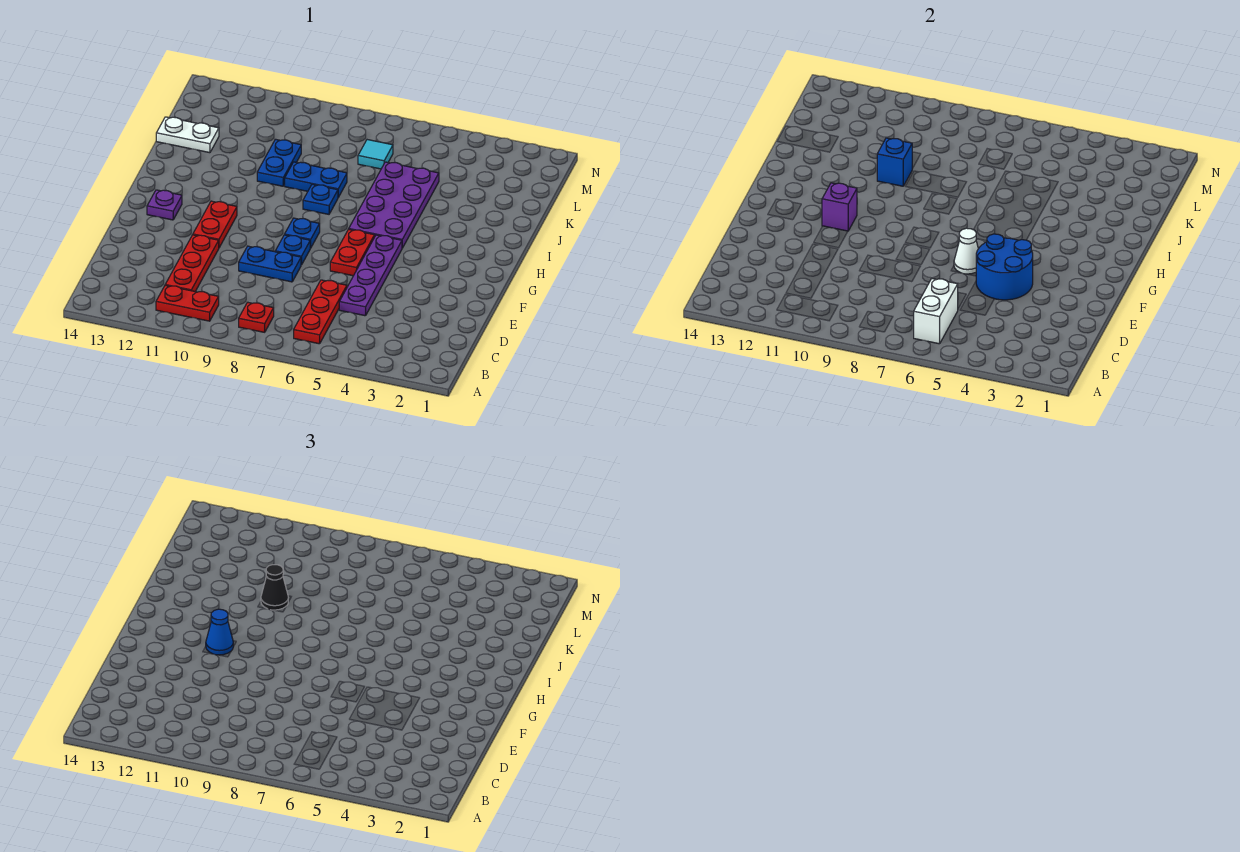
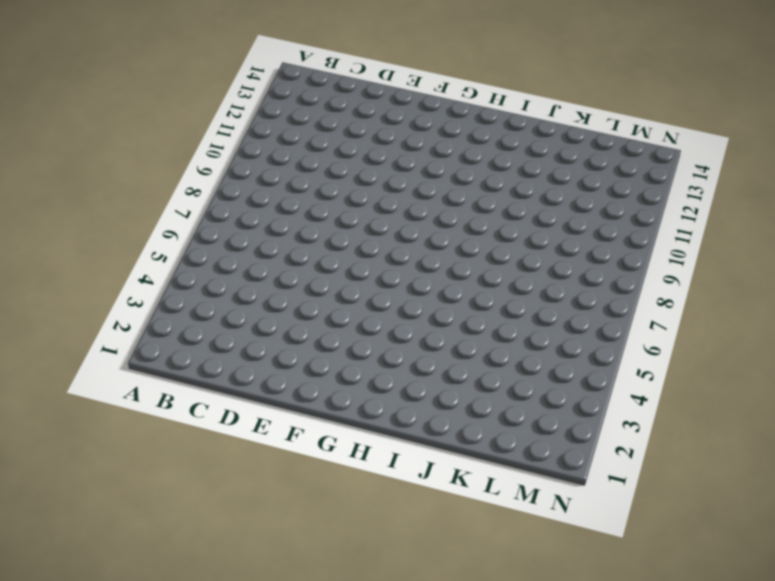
none -> red 1x3 plate [294,280,347,344]
none -> red 1x1 plate [239,302,274,332]
none -> red 1x2 plate [156,285,219,321]

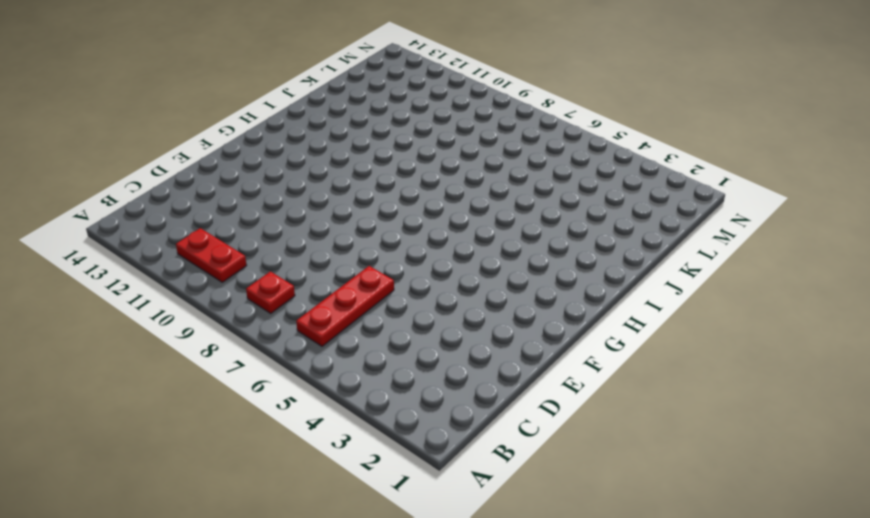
none -> red 1x3 plate [166,235,219,291]
none -> purple 1x4 plate [339,235,402,316]
none -> blue 1x2 plate [239,246,301,282]

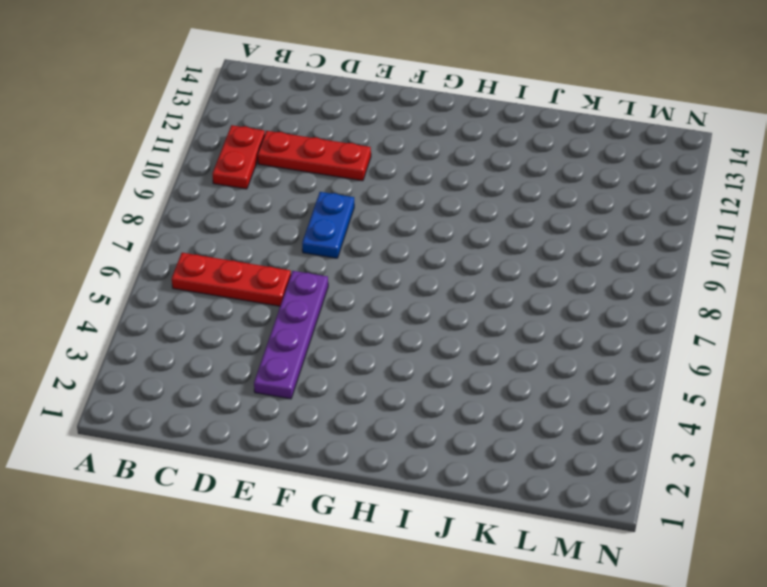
purple 1x4 plate [254,271,328,399] -> purple 1x4 plate turned to [339,235,402,316]
none -> red 1x1 plate [239,302,274,332]
none -> red 1x2 plate [330,229,375,276]
none -> blue 1x1 plate [275,235,310,265]

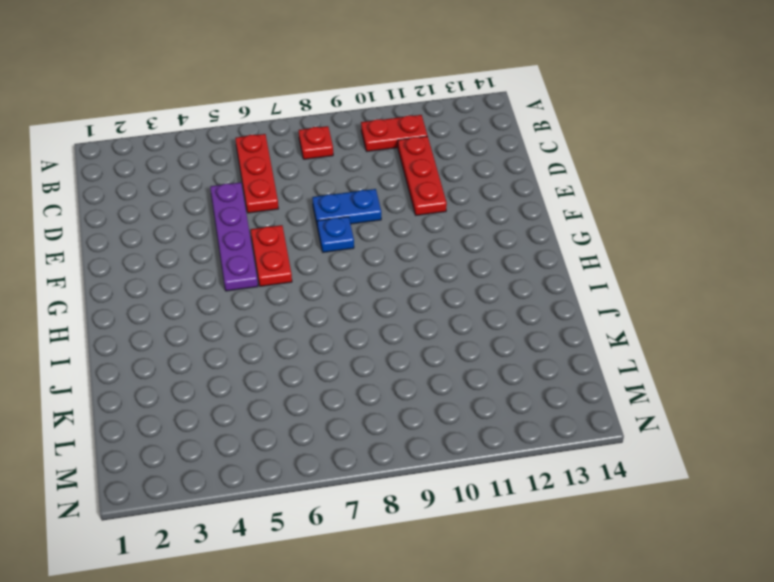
none -> red 1x2 plate [193,201,237,248]
none -> blue 1x1 plate [285,218,320,248]
none -> purple 1x1 plate [147,190,182,220]

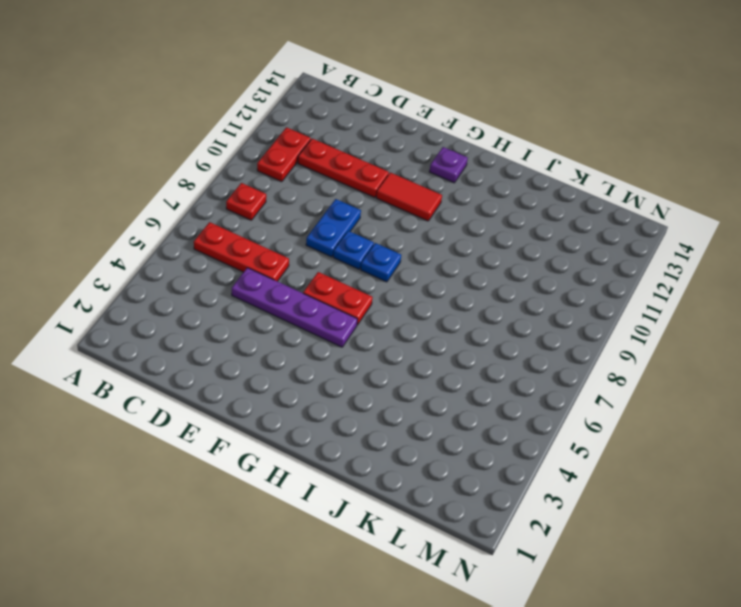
red 1x2 tile [376,173,442,221] -> red 1x2 plate [193,201,237,248]
none -> purple 2x4 plate [349,162,439,248]
none -> blue 1x1 plate [303,184,338,214]
none -> blue 1x2 plate [285,162,347,197]

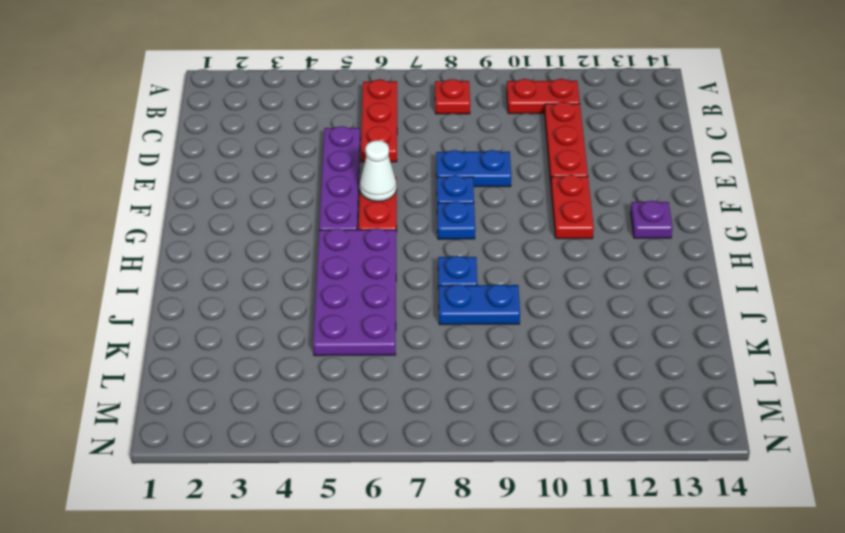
none -> blue 1x2 plate [257,139,301,186]
none -> white 1x2 plate [156,117,219,153]
none -> cyan 1x1 tile [358,140,393,169]

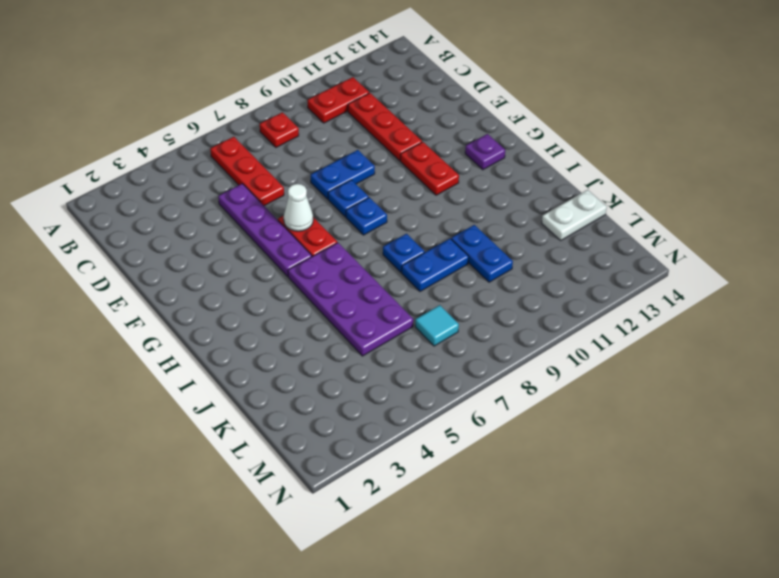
none -> white 1x2 brick [914,279,958,344]
none -> blue 2x2 round brick [976,234,1033,300]
none -> purple 1x1 brick [822,183,857,231]

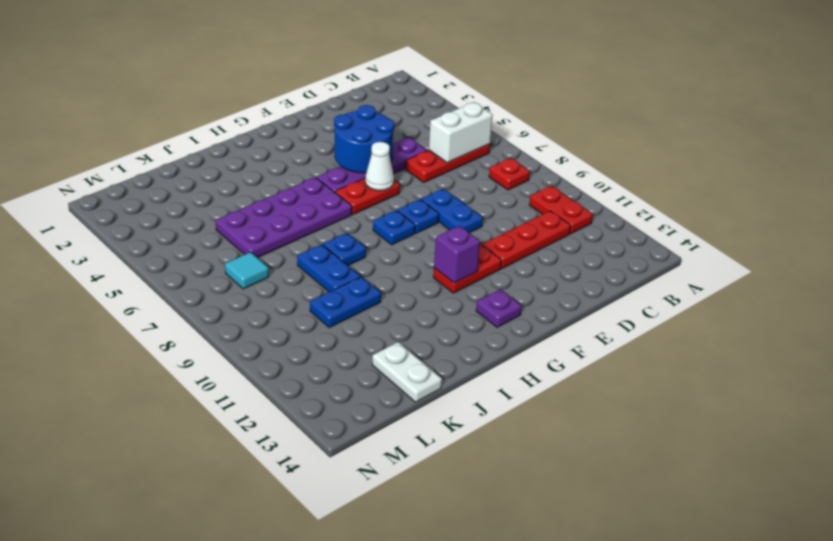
none -> blue 1x1 brick [877,138,913,186]
none -> blue 1x1 cone [206,609,234,655]
none -> black 1x1 cone [261,565,288,610]

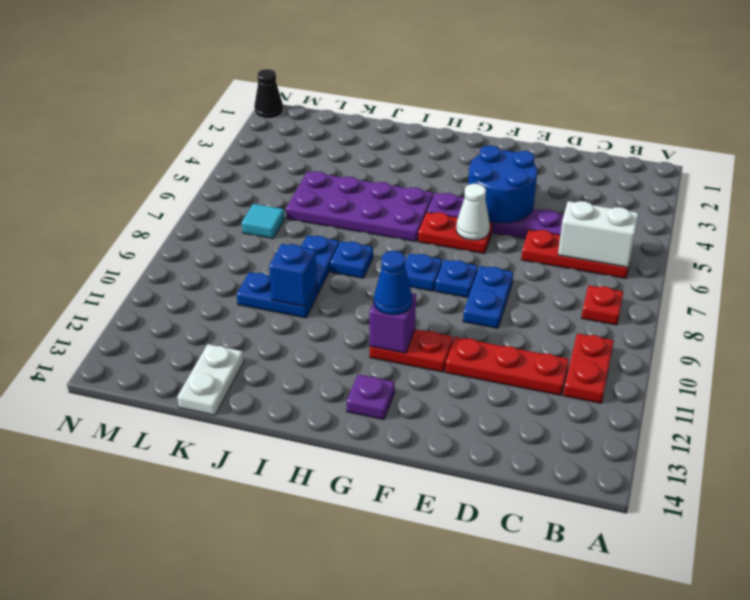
black 1x1 cone [254,69,283,119] -> black 1x1 cone moved to [261,565,288,610]

